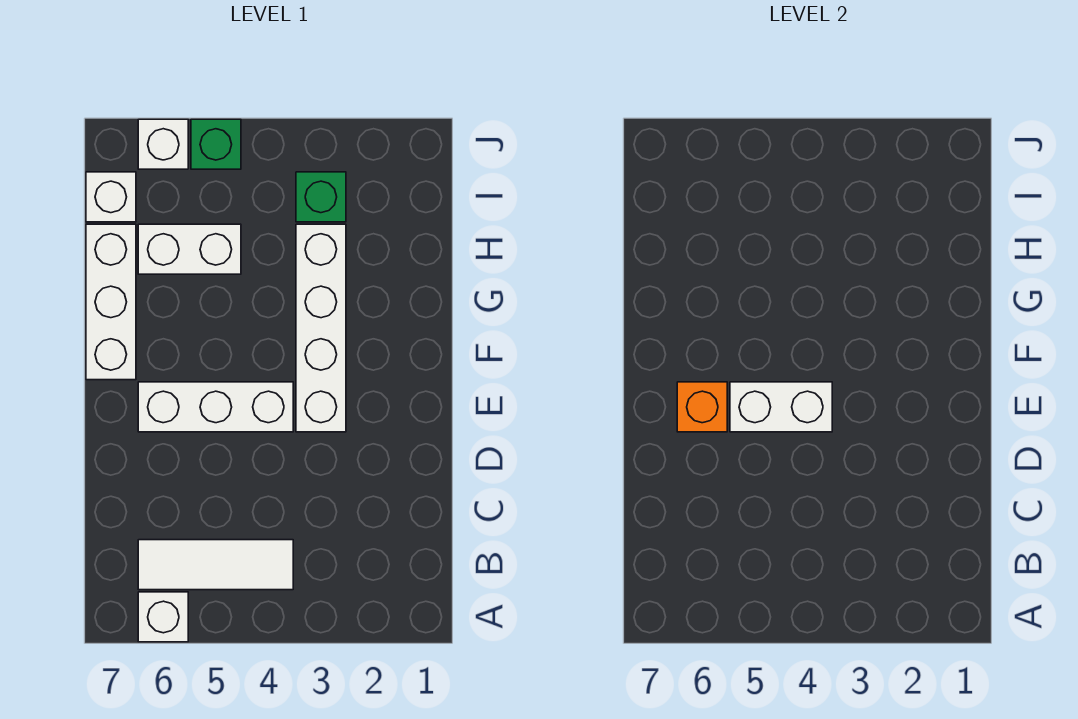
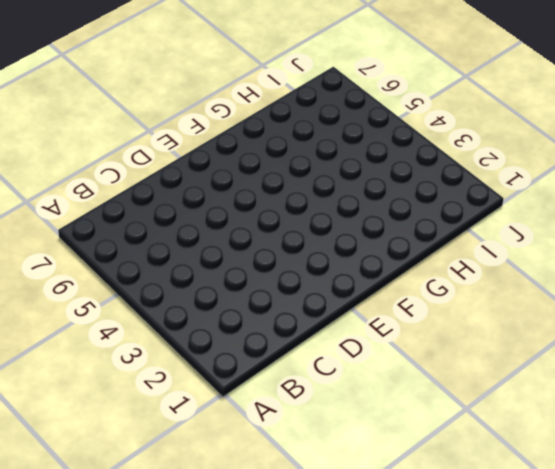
none -> white 1x1 brick [138,592,188,642]
none -> white 1x3 tile [138,540,293,590]
none -> white 1x4 brick [296,224,346,432]

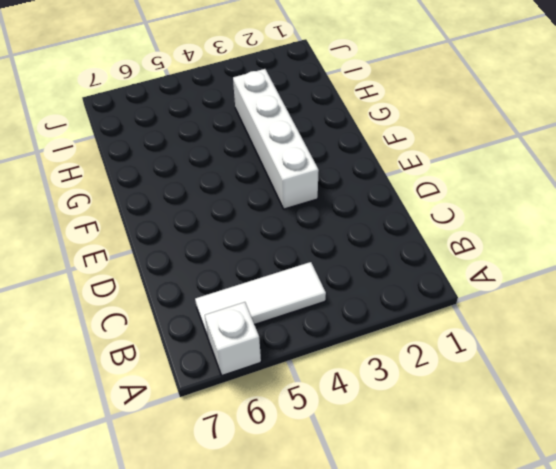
none -> white 1x3 brick [138,382,293,432]
none -> white 1x3 brick [86,224,136,380]
none -> white 1x2 brick [138,224,241,274]

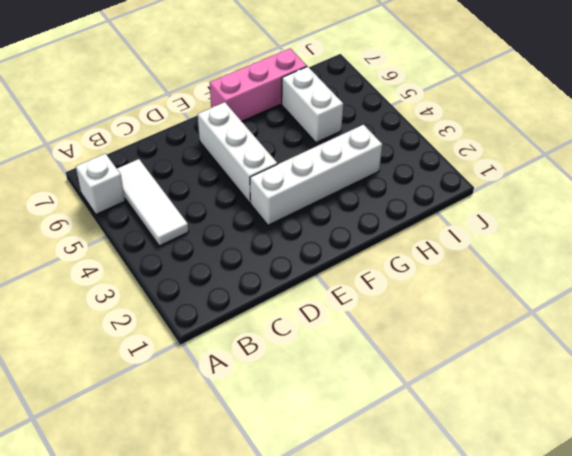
pink 1x3 brick [210,48,307,121] -> white 1x3 brick [86,224,136,380]
none -> green 1x1 brick [296,172,346,222]
none -> white 1x1 brick [86,172,136,222]
none -> green 1x1 brick [191,119,241,169]

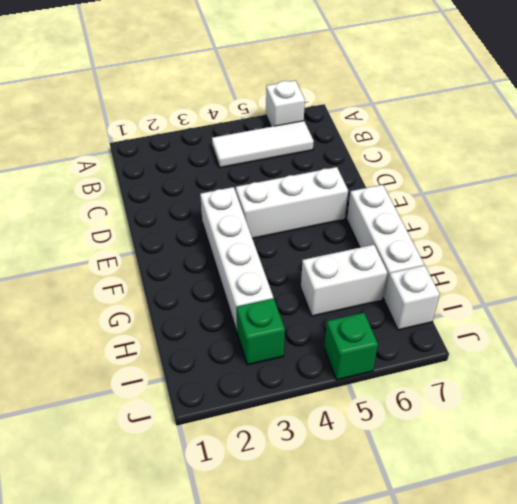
none -> white 1x1 brick [138,119,188,169]
none -> white 1x2 brick [730,382,832,432]
none -> orange 1x1 brick [677,382,727,432]

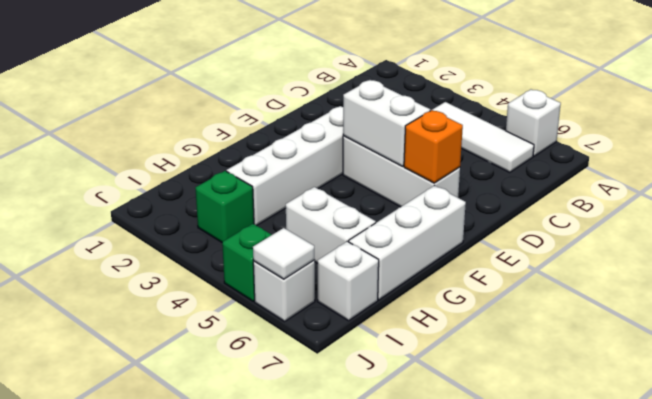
white 1x1 tile [253,228,315,279] -> none

